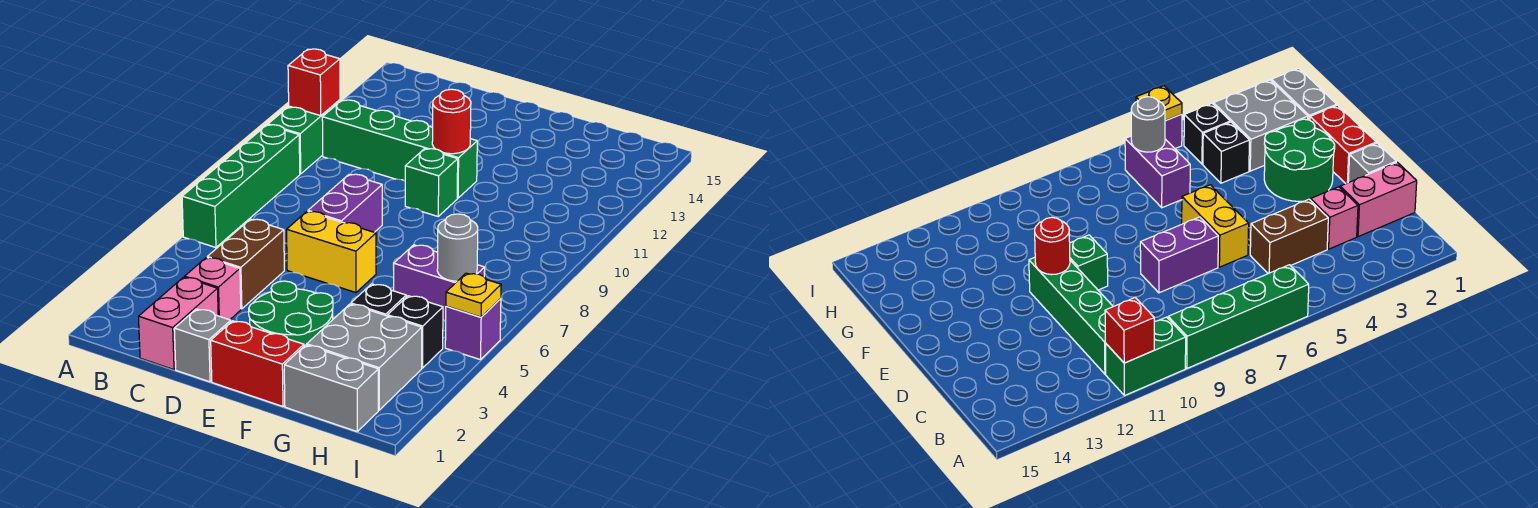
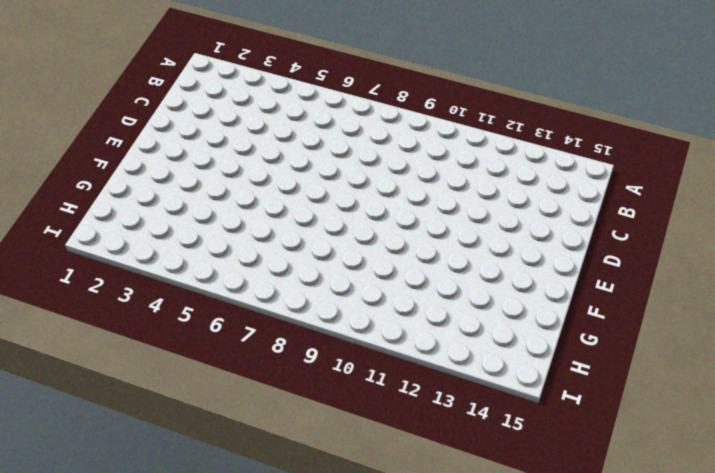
none -> green 1x4 brick [182,125,300,248]
none -> green 1x2 brick [268,100,340,174]
none -> green 1x4 brick [322,100,477,198]

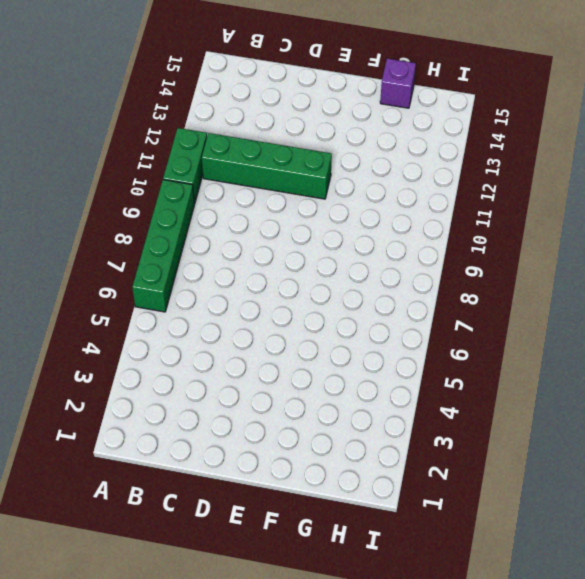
purple 1x1 brick [380,59,416,108] -> purple 1x1 brick moved to [445,298,501,360]
none -> pink 1x2 brick [139,277,218,370]
none -> pink 1x1 brick [185,258,241,320]
none -> brown 1x2 brick [207,219,284,309]

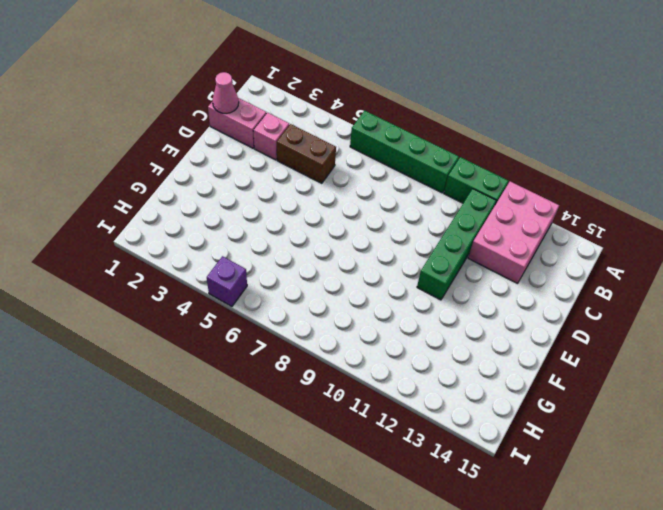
pink 2x3 brick [468,181,559,284] -> none
pink 1x1 cone [213,72,239,113] -> none
none -> grey 1x1 brick [174,309,231,382]
none -> yellow 1x2 brick [287,211,376,293]
none -> purple 1x2 brick [308,174,382,232]

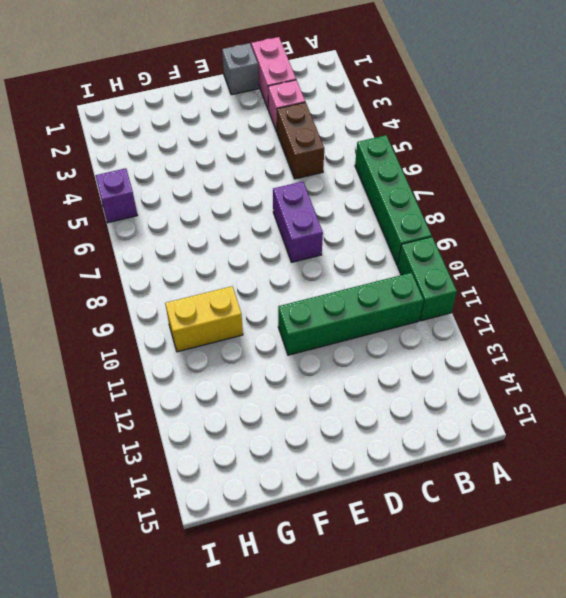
yellow 1x2 brick [165,286,243,352] -> yellow 1x2 brick moved to [287,211,376,293]
none -> red 1x2 brick [211,321,304,406]
none -> green 2x2 round brick [249,281,333,346]
none -> green 1x1 brick [405,149,458,216]

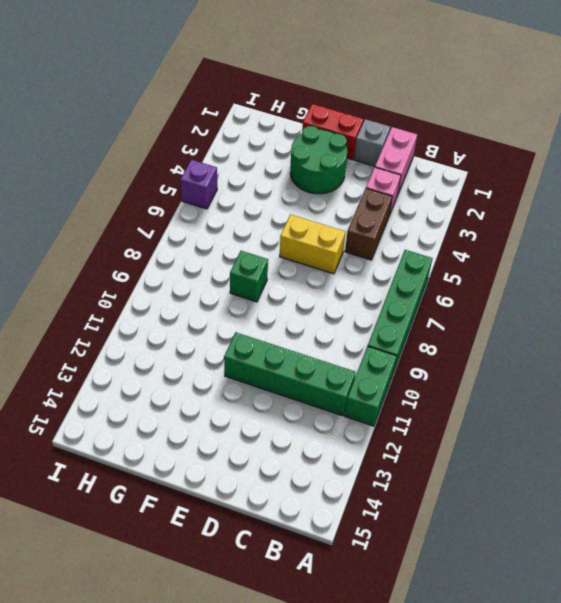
green 1x1 brick [230,251,268,302] -> green 1x1 brick moved to [405,149,458,216]
none -> purple 1x2 brick [308,174,382,232]
none -> grey 1x2 brick [284,345,378,431]
none -> grey 2x2 brick [307,304,422,410]

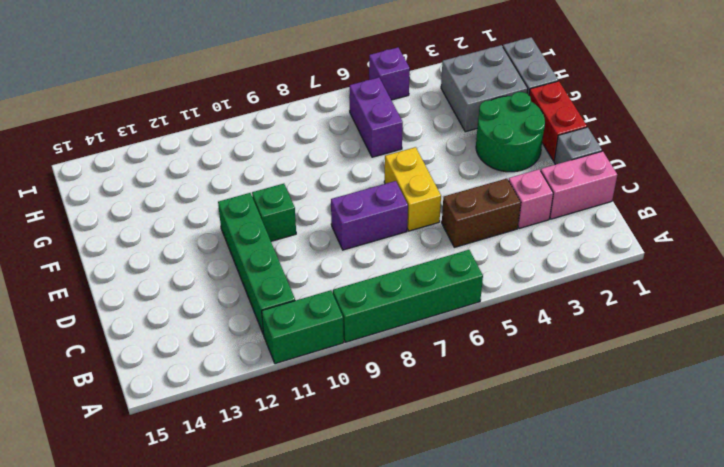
none -> black 1x1 brick [351,284,406,316]
none -> black 1x1 brick [388,296,443,368]
none -> red 1x1 brick [288,49,340,116]

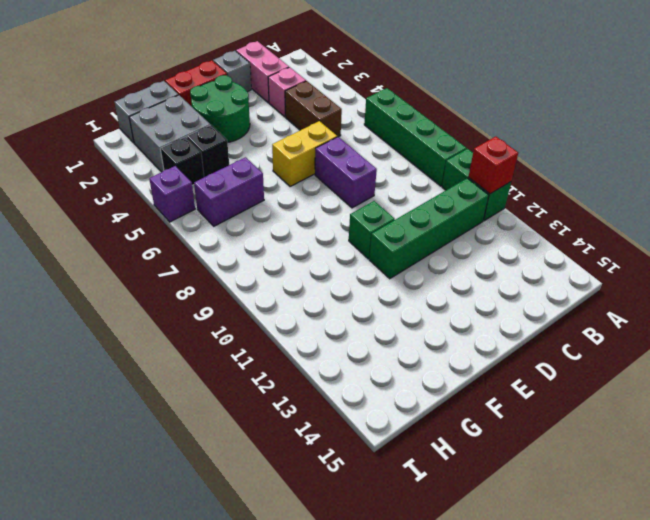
none -> red 1x1 round brick [432,89,471,154]
none -> grey 1x1 round brick [437,214,478,281]
none -> yellow 1x1 plate [446,273,501,317]

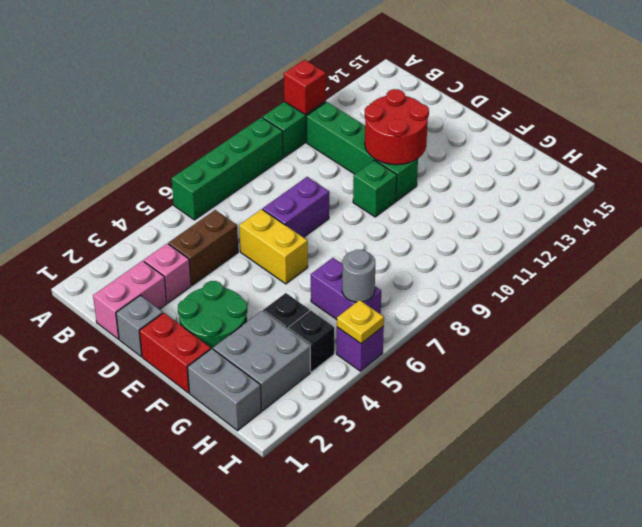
red 2x2 round brick [365,89,429,165] -> red 1x1 round brick [432,89,471,154]

